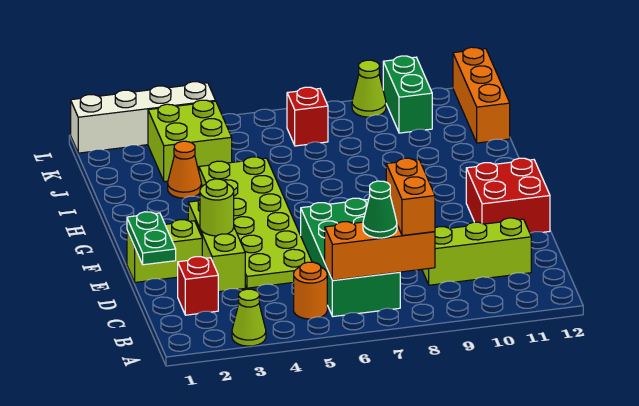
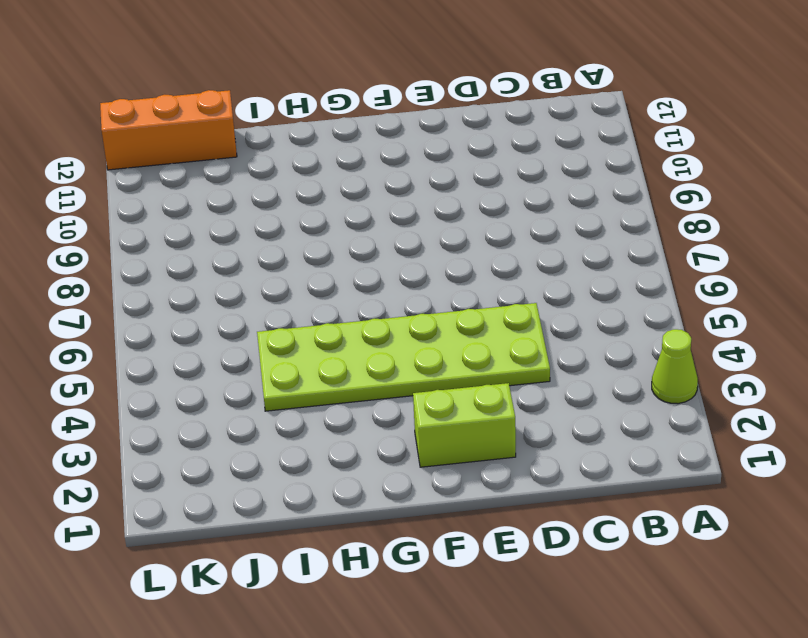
lime 1x2 brick [413,383,516,467] -> lime 1x2 brick turned to [127,220,202,282]
none -> orange 1x1 round brick [294,262,327,319]
none -> green 2x4 brick [301,198,400,317]
none -> red 1x1 brick [178,257,218,315]

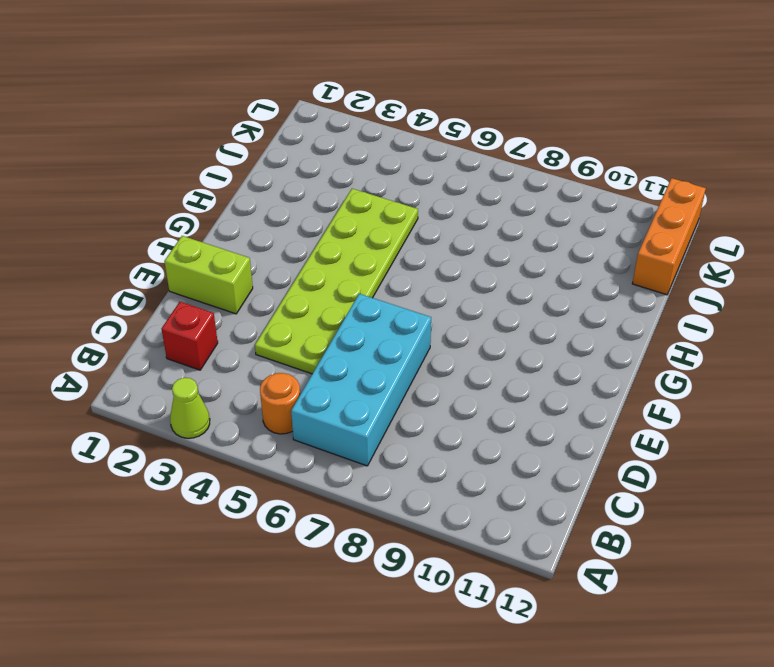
cyan 2x4 brick [291,294,431,466] -> green 2x4 brick [301,198,400,317]
none -> lime 1x3 brick [422,218,531,285]
none -> lime 1x3 brick [188,200,245,292]
none -> red 2x2 brick [466,158,550,233]

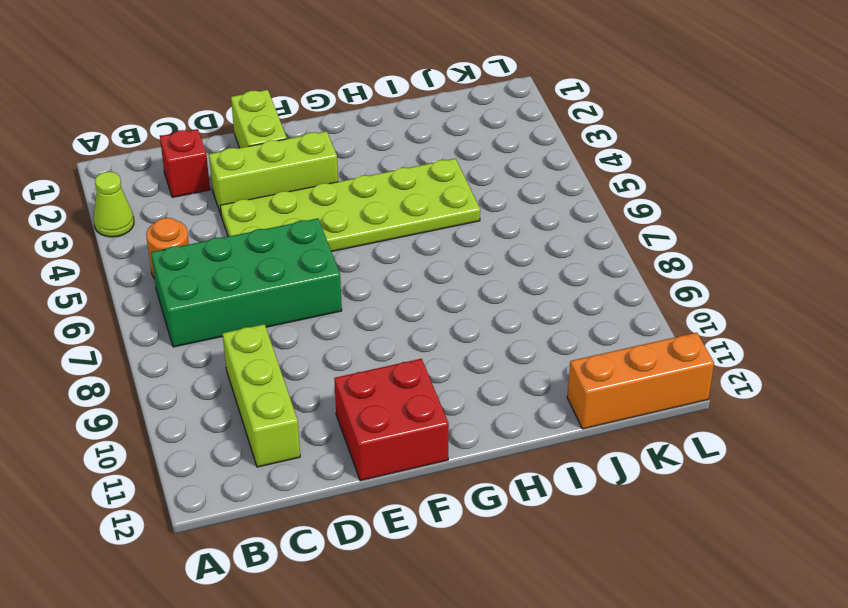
none -> orange 1x1 cone [168,141,201,198]
none -> lime 2x2 brick [148,100,232,182]
none -> red 1x1 brick [287,87,328,146]

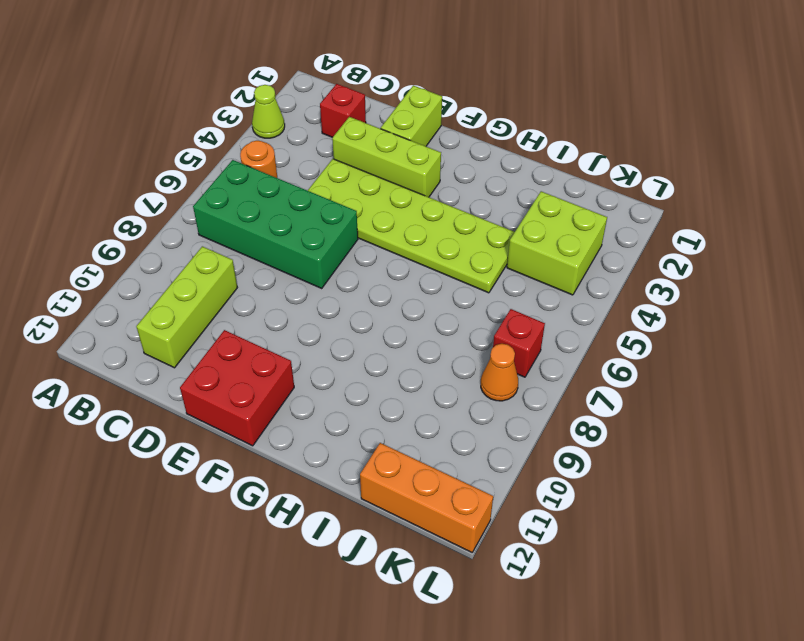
orange 1x1 cone [481,344,518,401] -> orange 1x1 cone moved to [168,141,201,198]
none -> green 1x2 brick [383,56,432,133]
none -> white 1x4 brick [71,82,216,153]
none -> lime 1x1 cone [352,60,386,117]

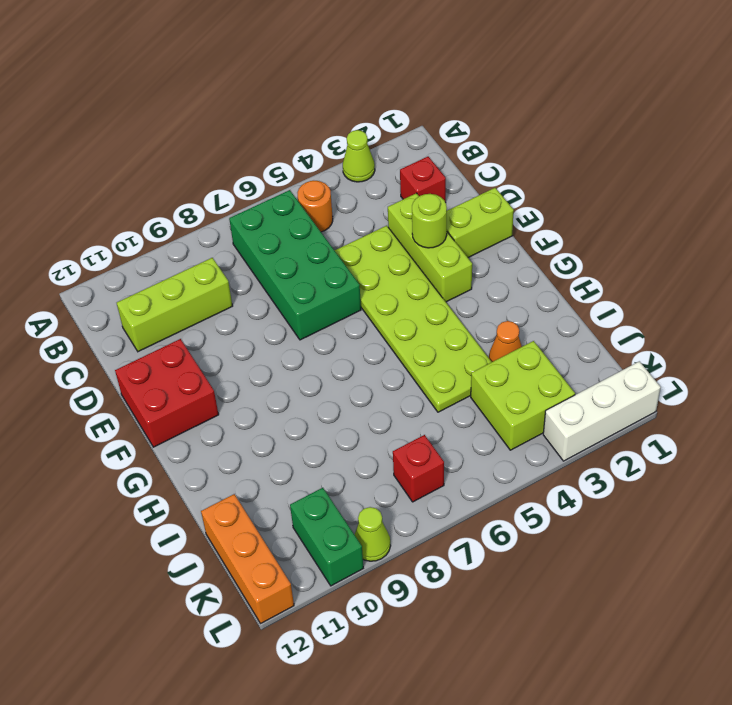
white 1x3 brick [543,361,661,461] -> white 1x4 brick [71,82,216,153]
none -> orange 1x3 brick [325,222,435,280]
none -> green 1x2 plate [127,212,176,265]
none -> green 1x1 cone [363,181,397,238]

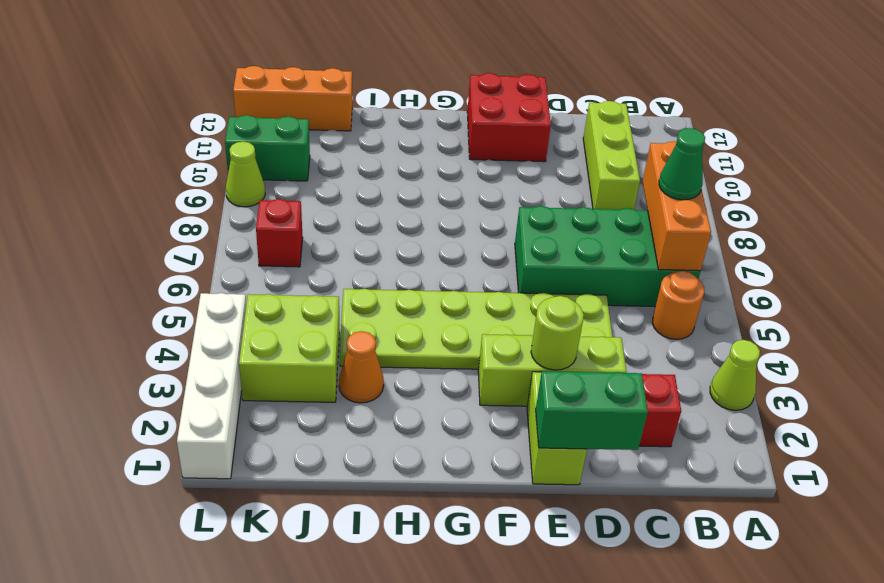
green 1x2 brick [536,371,648,450] -> green 1x2 plate [127,212,176,265]
none -> orange 1x2 brick [386,158,435,236]

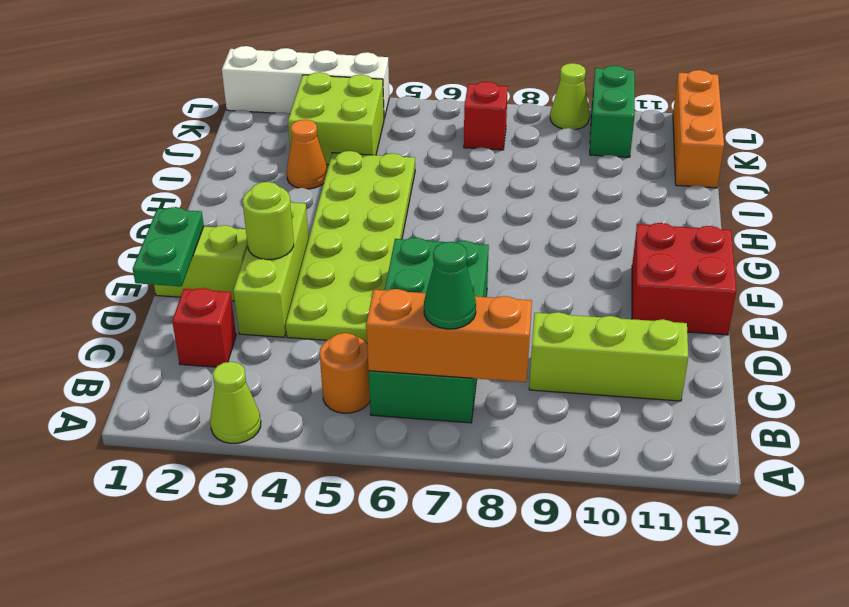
none -> orange 1x2 brick [386,158,435,236]

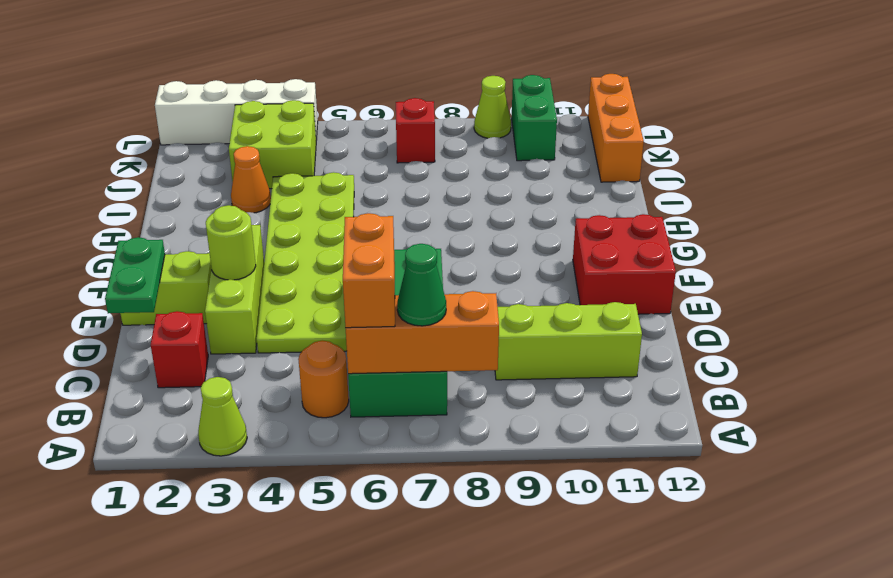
orange 1x2 brick [343,213,395,328] -> orange 1x2 brick moved to [386,158,435,236]

